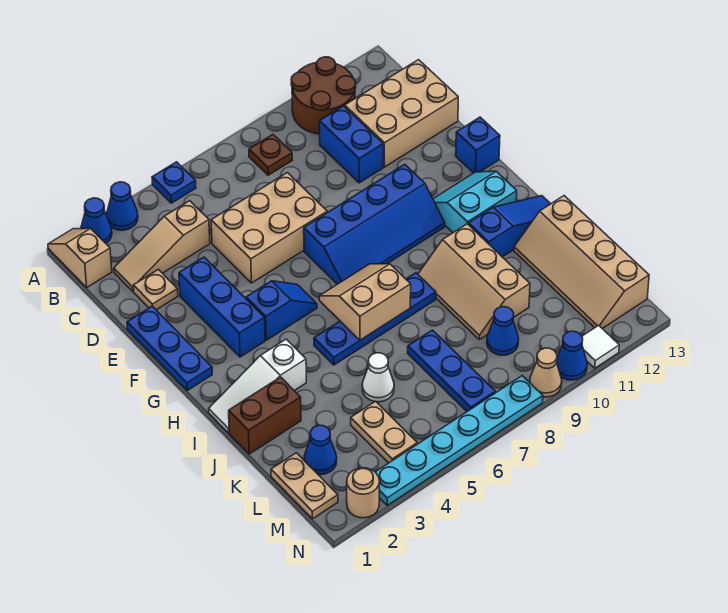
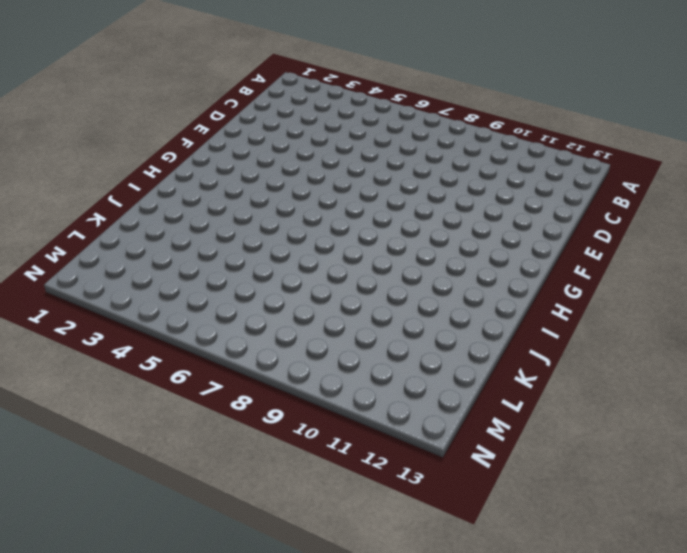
none -> tan 1x2 slope [48,228,112,287]
none -> blue 1x1 cone [81,198,112,243]
none -> blue 1x1 cone [107,182,138,230]
none -> blue 1x1 plate [152,162,196,203]

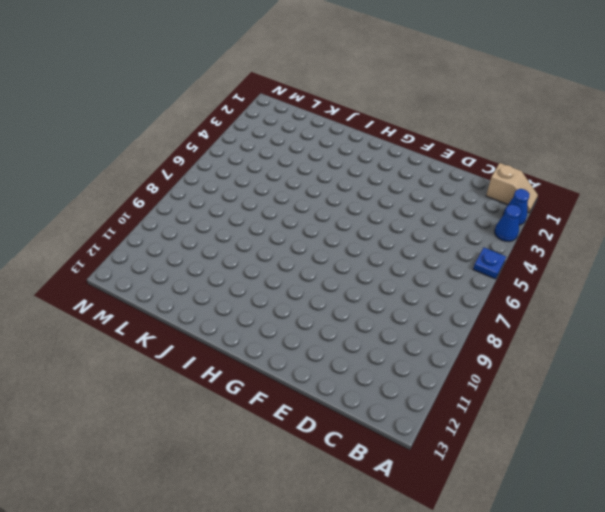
none -> brown 2x2 round brick [291,57,356,134]
none -> brown 1x1 plate [249,135,292,175]
none -> tan 1x3 slope [114,201,210,291]
none -> blue 1x2 brick [319,106,383,183]

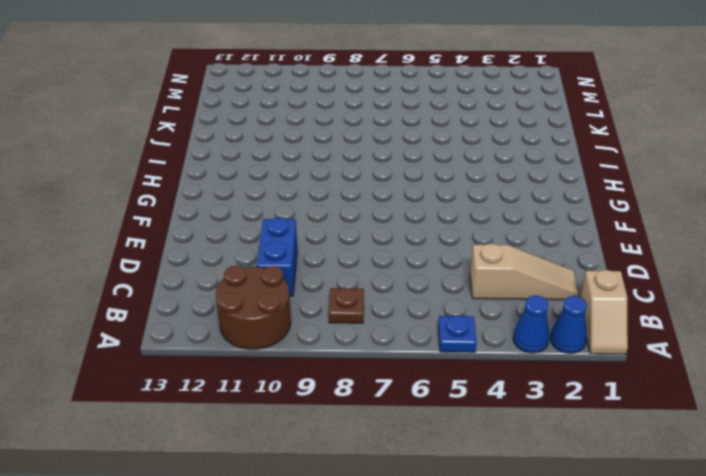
none -> tan 2x3 brick [345,60,458,167]
none -> tan 1x1 plate [133,269,178,310]
none -> tan 2x3 brick [211,173,327,283]
none -> blue 1x3 plate [127,306,212,390]

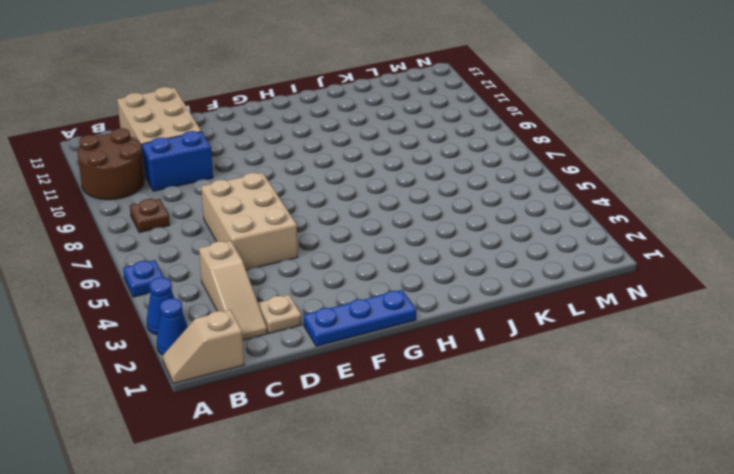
none -> blue 1x3 brick [179,257,265,357]
none -> blue 2x4 slope [304,164,445,284]
none -> blue 1x1 brick [456,117,500,173]
none -> blue 1x2 slope [246,281,317,340]

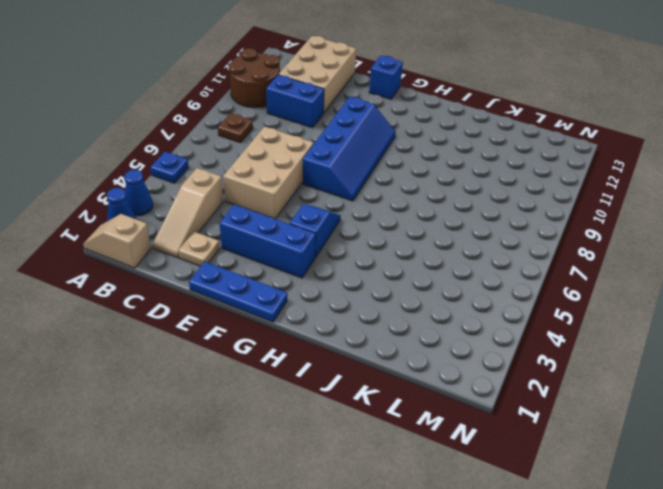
none -> cyan 2x2 slope [433,171,517,233]
none -> white 1x3 slope [209,339,306,433]
none -> blue 1x4 plate [314,273,436,365]
none -> tan 2x3 slope [418,224,530,340]

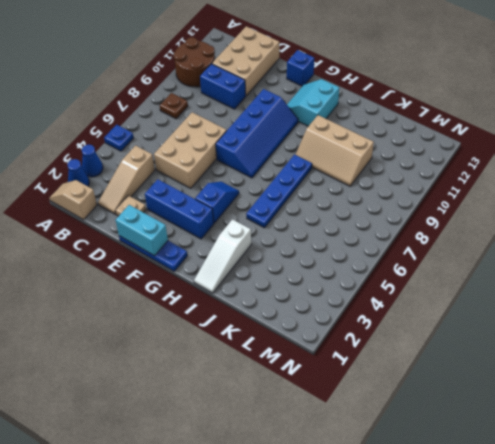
cyan 1x2 brick [116,205,168,256] -> none
none -> blue 1x3 slope [468,196,550,257]
none -> brown 1x2 brick [229,377,301,454]
none -> tan 2x4 slope [514,196,649,329]
none -> white 1x1 cone [362,353,394,402]

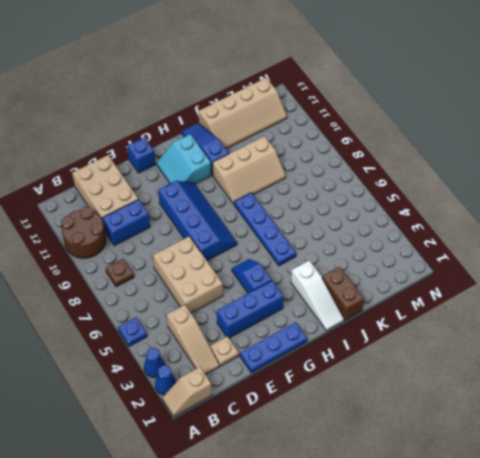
none -> white 1x1 cone [362,353,394,402]
none -> blue 1x3 plate [408,330,495,411]
none -> tan 1x2 plate [271,453,338,519]
none -> blue 1x1 cone [304,425,337,475]

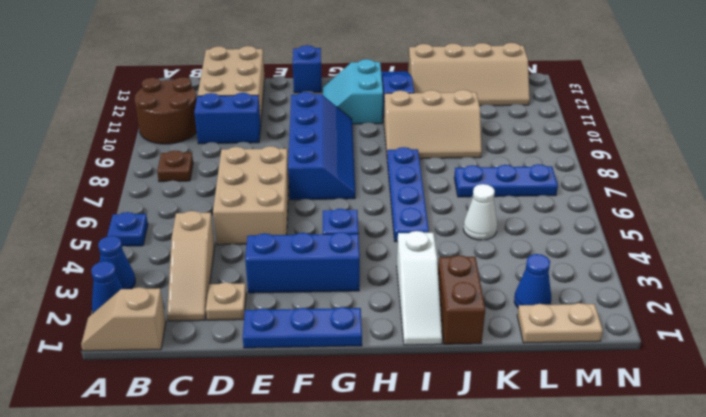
none -> tan 1x2 plate [351,401,417,463]
none -> blue 1x1 cone [487,307,519,355]
none -> tan 1x1 round brick [347,468,379,518]
none -> cyan 1x6 plate [376,376,543,505]

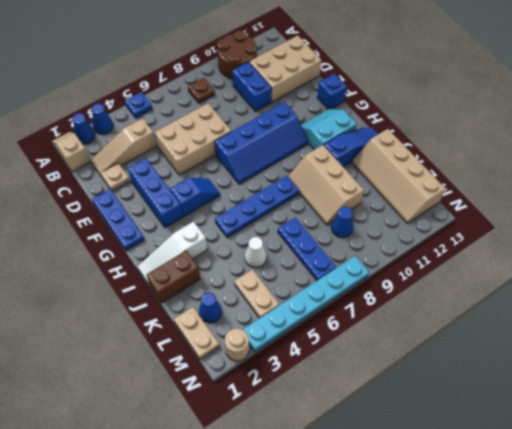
none -> tan 1x1 cone [530,348,562,397]
none -> blue 1x1 cone [557,331,587,380]
none -> white 1x1 tile [582,325,619,368]
none -> tan 2x2 slope [319,264,411,340]

